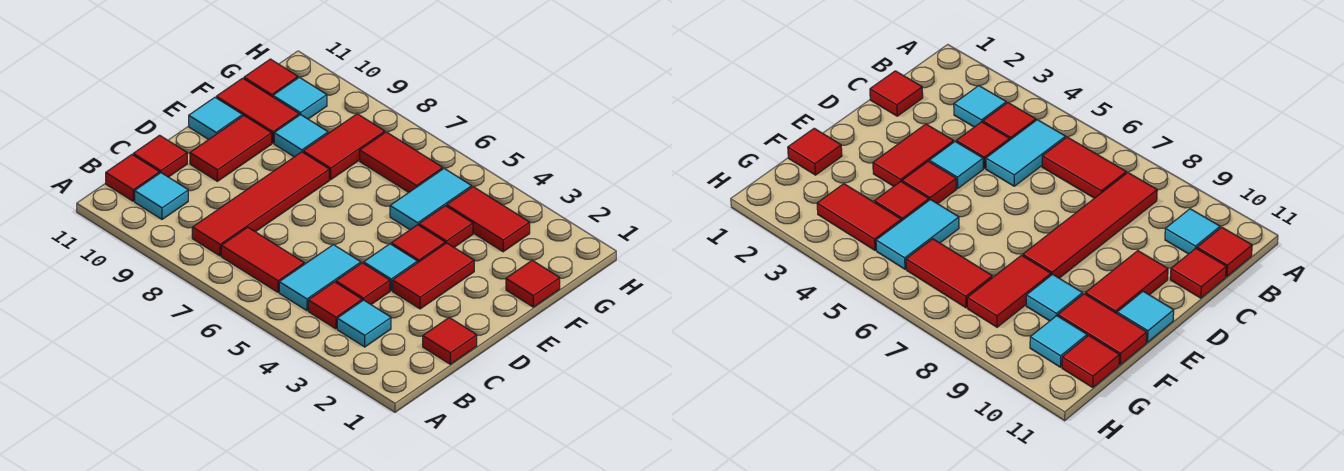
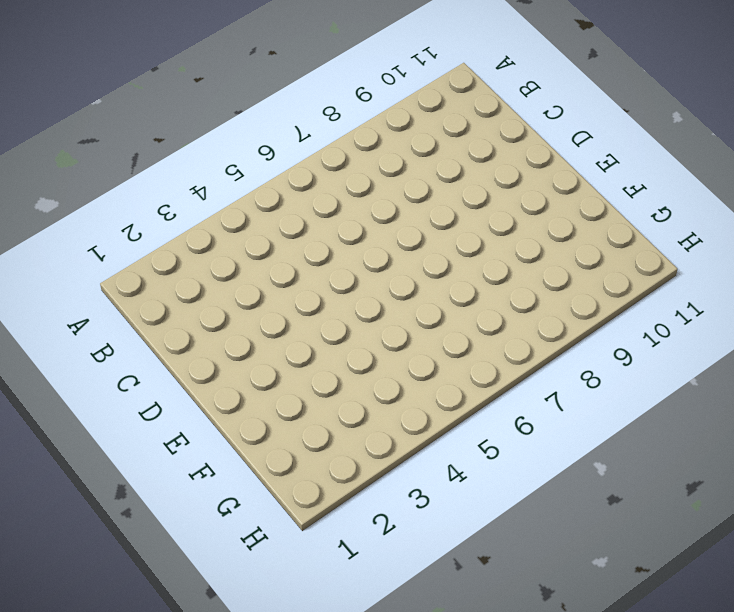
none -> cyan 1x1 tile [337,300,391,347]
none -> red 1x1 tile [308,282,362,329]
none -> cyan 1x2 tile [279,245,361,311]

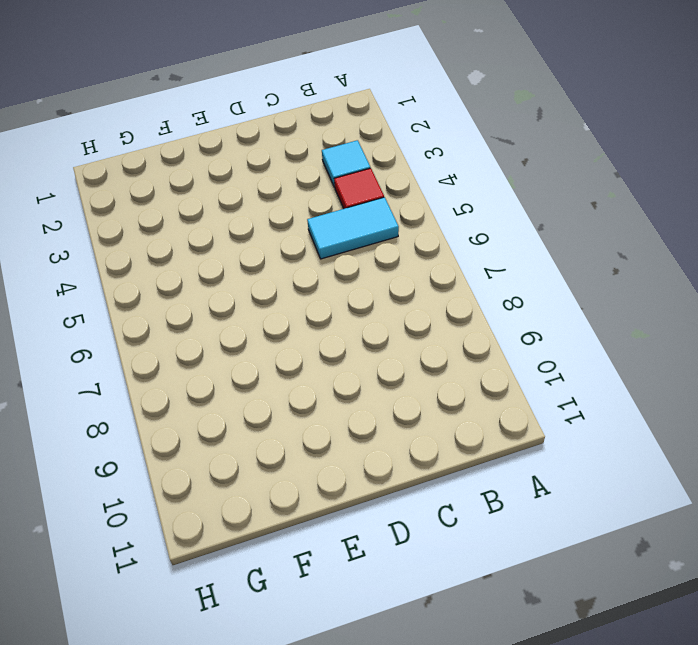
none -> red 1x2 tile [221,227,304,292]
none -> red 1x4 tile [192,152,329,256]
none -> cyan 1x1 tile [135,173,188,219]

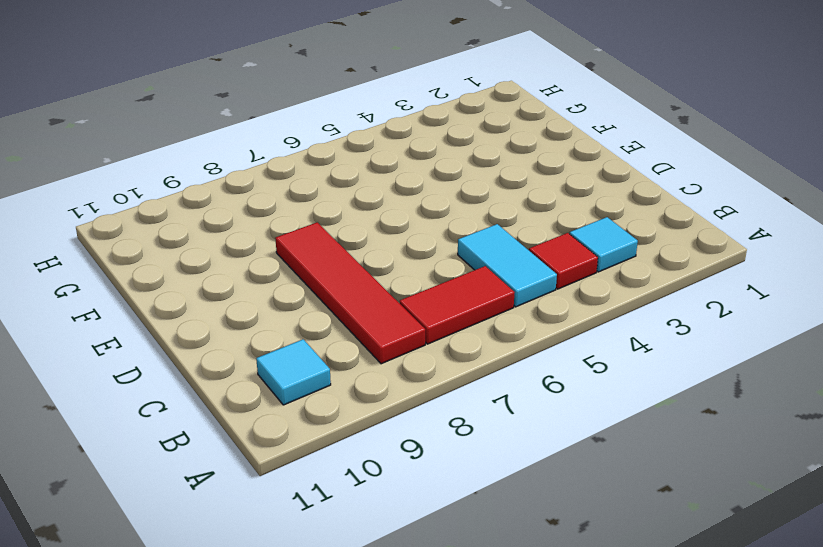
none -> red 1x1 tile [106,155,160,201]
none -> red 1x1 tile [423,317,477,364]
none -> red 1x1 tile [336,263,390,304]

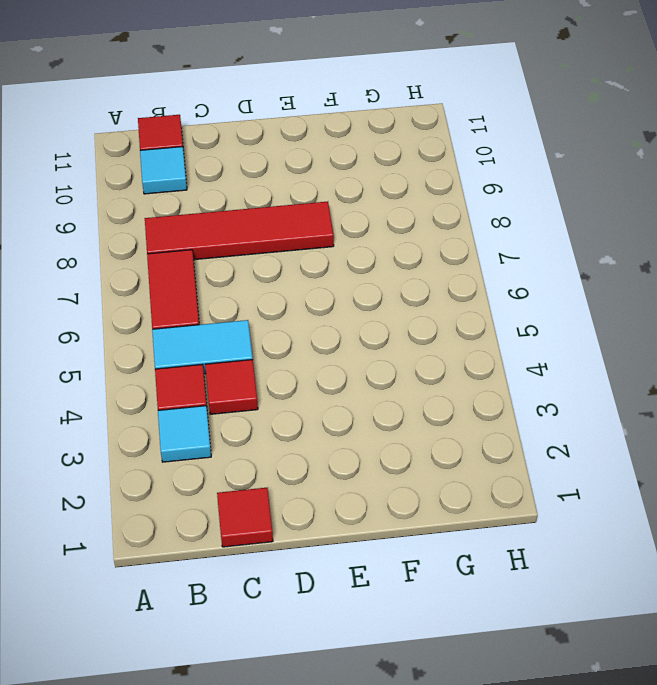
none -> red 1x1 tile [133,135,187,177]
none -> red 1x2 tile [393,243,474,309]
none -> cyan 1x1 tile [364,244,418,291]

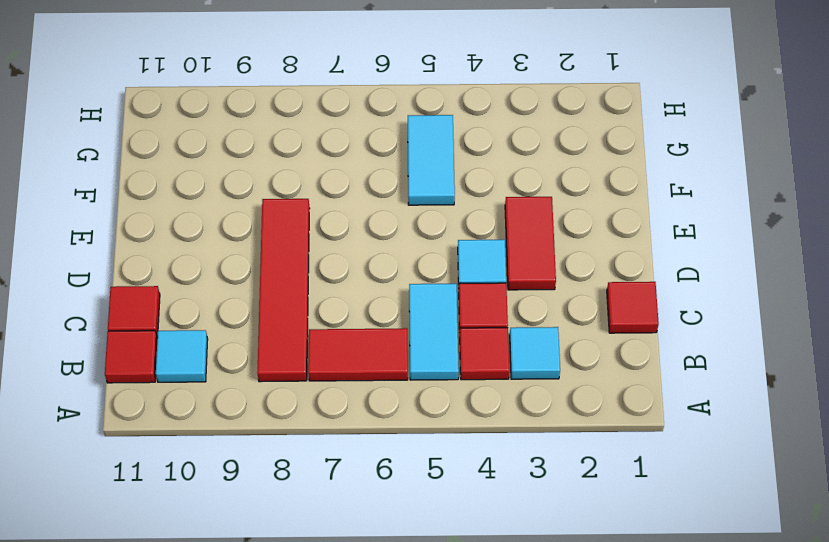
none -> red 1x2 tile [190,116,272,181]
none -> red 1x1 tile [391,225,445,262]
none -> cyan 1x1 tile [189,97,243,140]

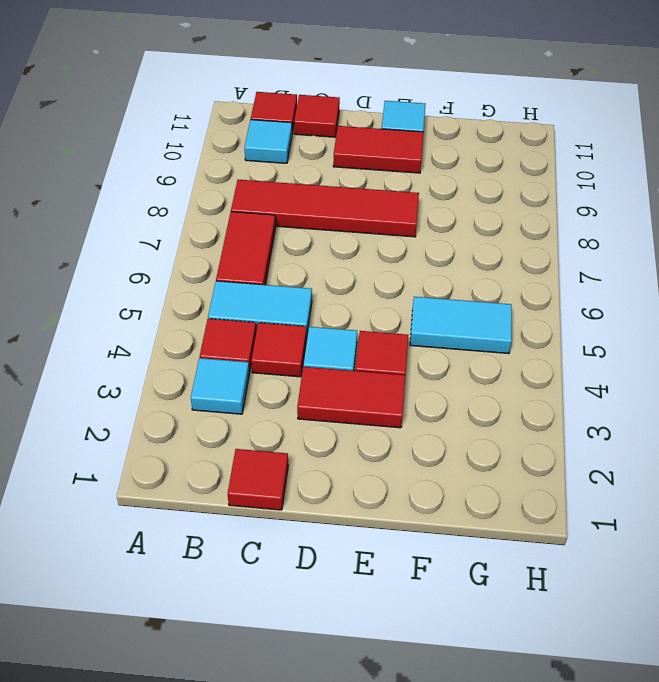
none -> red 1x1 tile [506,260,560,307]
none -> red 1x1 tile [419,206,473,247]
none -> red 1x2 tile [303,114,385,180]

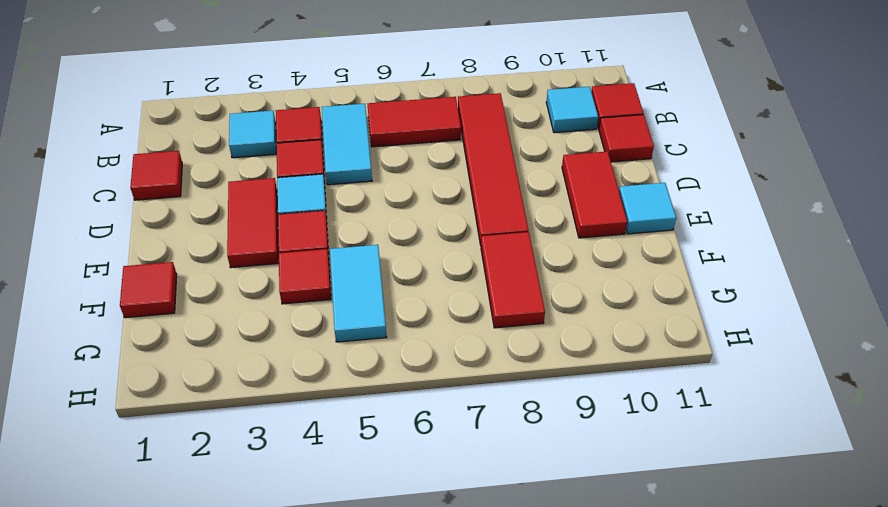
none -> cyan 1x1 tile [274,115,328,157]
none -> red 1x2 tile [216,78,299,143]
none -> red 1x2 tile [447,187,530,252]

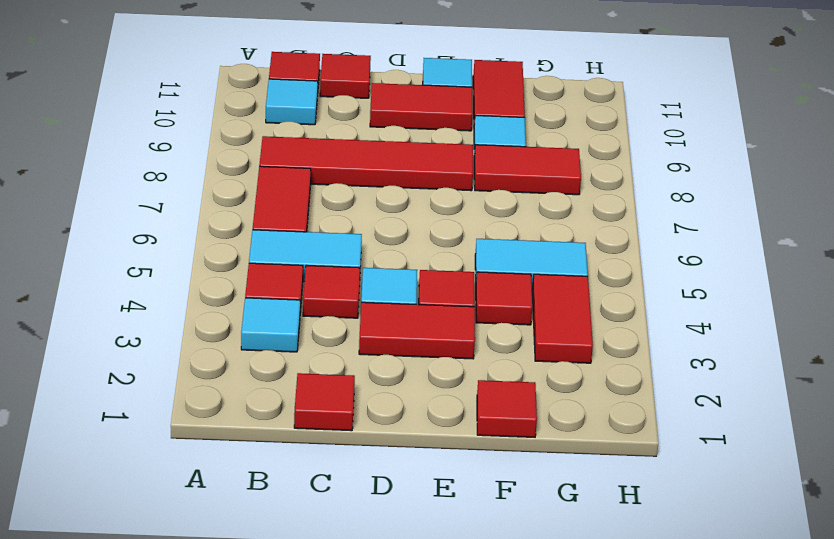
none -> red 1x2 tile [360,132,443,192]
none -> cyan 1x1 tile [273,77,327,119]
none -> red 1x1 tile [244,59,298,97]

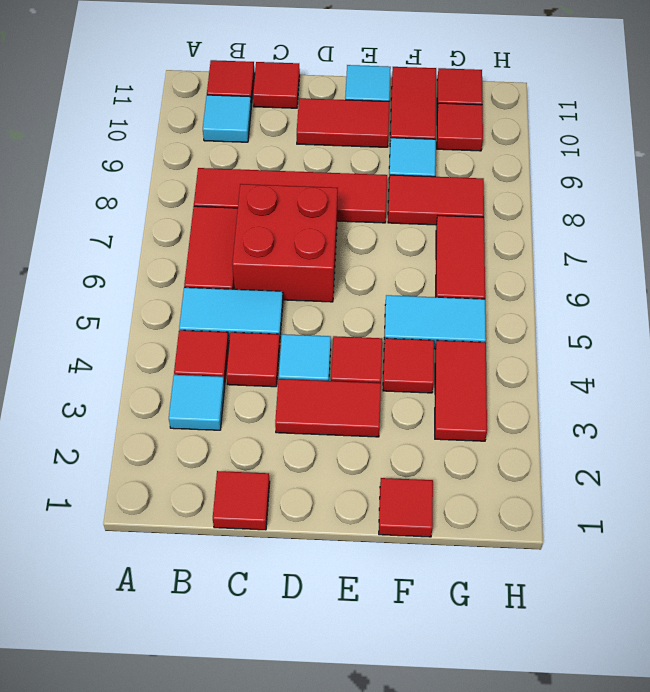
red 2x2 brick [232,184,338,302] -> none
red 1x1 tile [437,103,483,151] -> cyan 1x1 tile [273,77,327,119]

